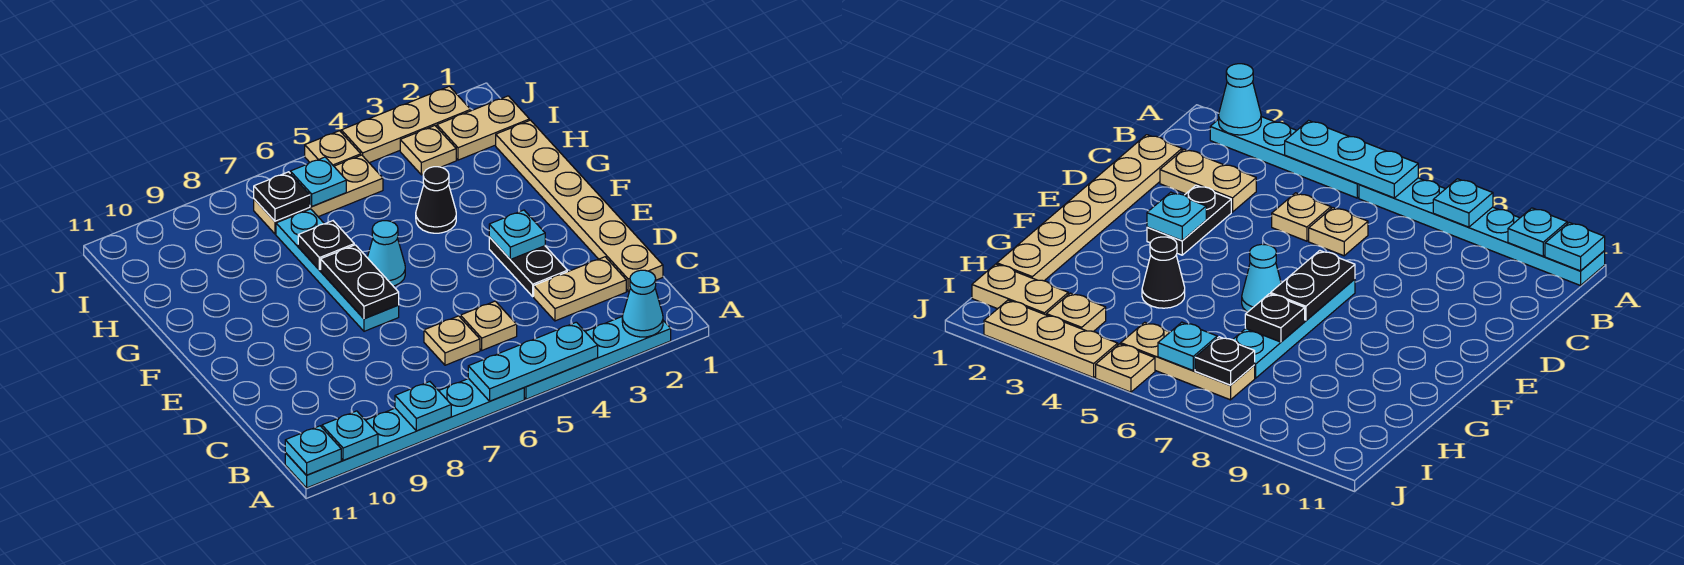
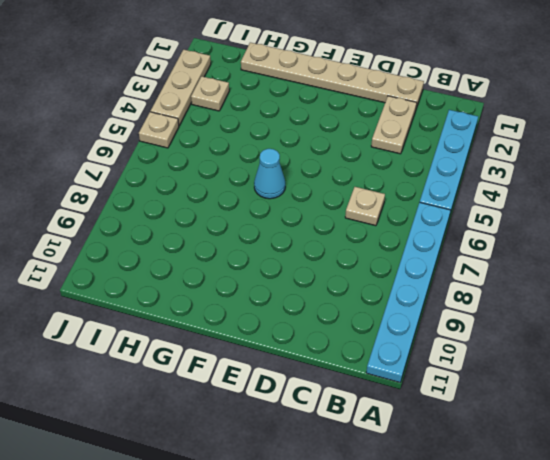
none -> tan 1x1 plate [460,301,517,350]
none -> black 1x2 plate [489,237,567,296]
none -> cyan 1x4 plate [276,209,399,331]

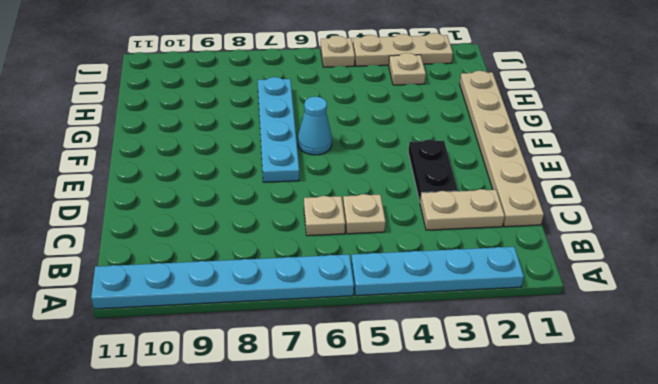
none -> black 1x1 cone [416,167,456,233]
none -> tan 1x2 plate [437,96,529,160]
none -> tan 1x3 plate [254,155,383,234]

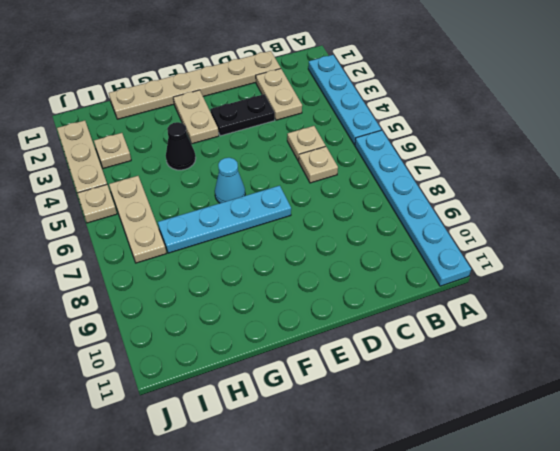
tan 1x2 plate [173,90,219,144] -> tan 1x2 plate moved to [437,96,529,160]
none -> cyan 1x1 cone [622,270,663,337]
none -> cyan 1x3 plate [468,322,598,401]
none -> cyan 1x1 plate [395,382,451,431]

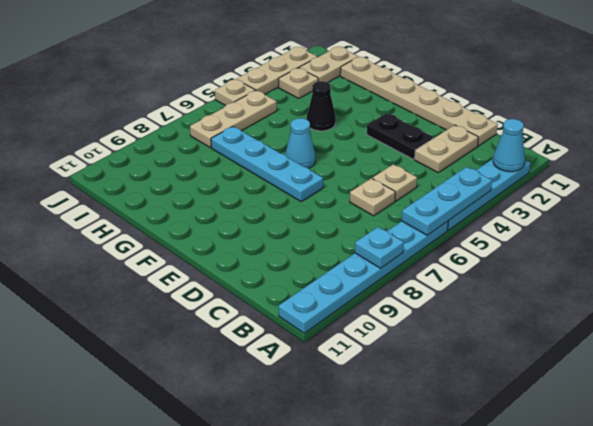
none -> cyan 1x1 plate [322,411,378,461]
none -> cyan 1x1 plate [285,426,341,475]
none -> cyan 1x1 plate [489,210,545,259]

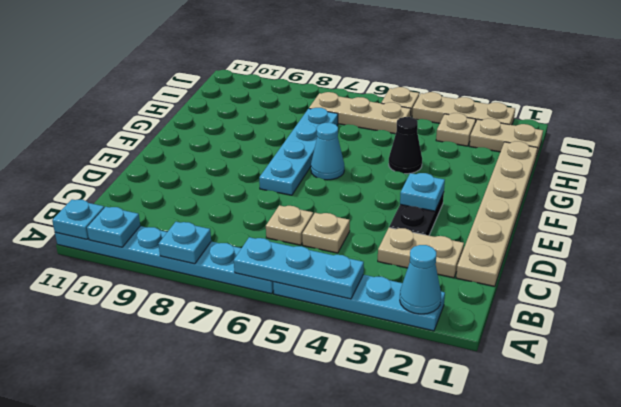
none -> black 1x2 plate [321,245,399,319]
none -> black 1x1 plate [298,221,354,270]
none -> cyan 1x1 plate [290,157,346,206]

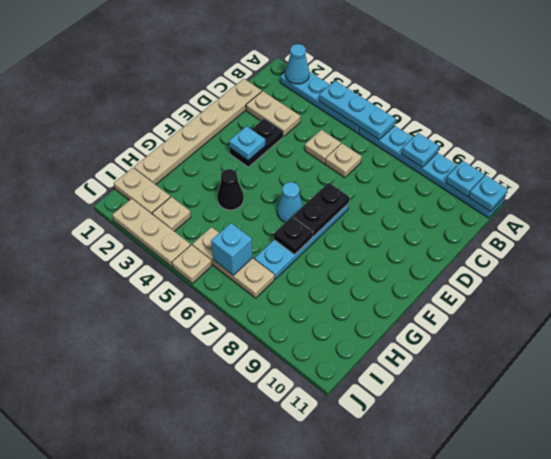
cyan 1x1 brick [211,223,253,275] -> cyan 1x1 plate [290,157,346,206]
none -> black 1x1 plate [254,172,310,221]

